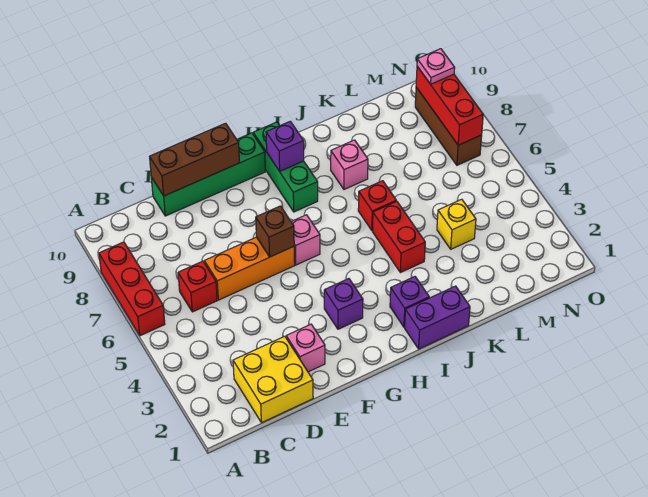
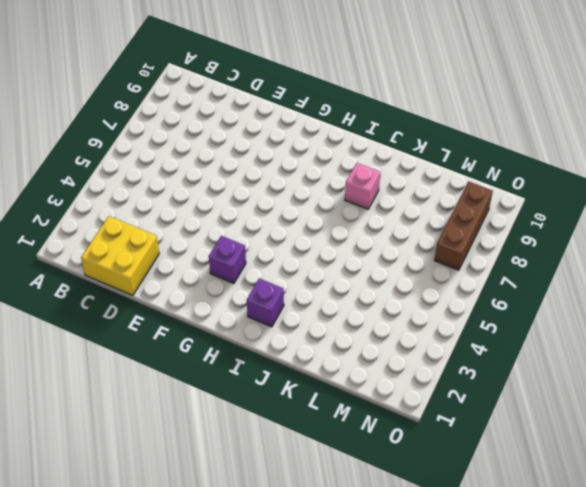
none -> red 1x3 brick [99,242,165,336]
none -> red 1x1 brick [178,261,217,312]
none -> orange 1x3 brick [204,237,295,300]

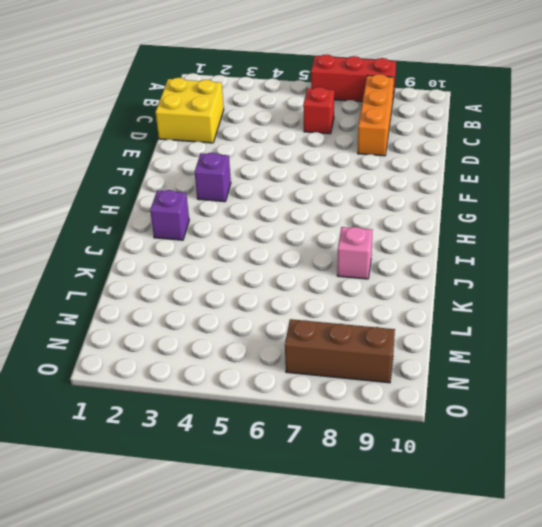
orange 1x3 brick [358,74,394,156] -> orange 1x3 brick moved to [204,237,295,300]
none -> green 1x4 brick [151,133,265,216]
none -> pink 1x1 brick [286,324,325,372]
none -> pink 1x1 brick [291,215,320,265]

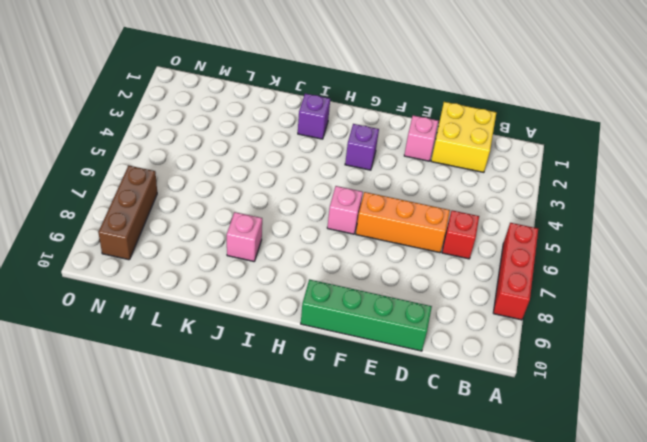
none -> green 1x3 brick [253,122,318,212]
none -> purple 1x2 brick [405,286,470,349]
none -> red 1x2 brick [373,201,425,273]

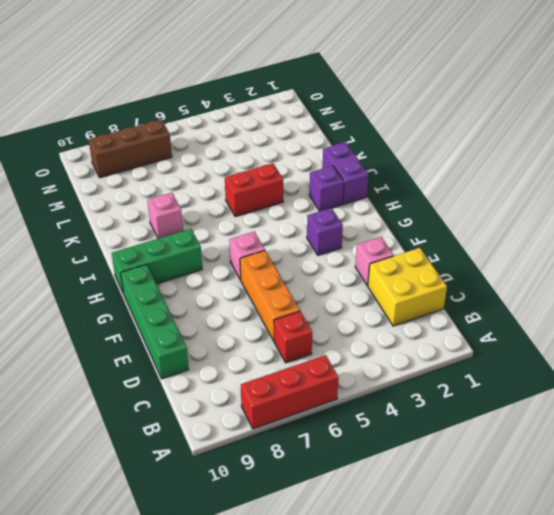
none -> red 1x1 brick [358,181,396,231]
none -> yellow 1x1 brick [437,199,476,249]
none -> brown 1x3 brick [150,123,239,196]

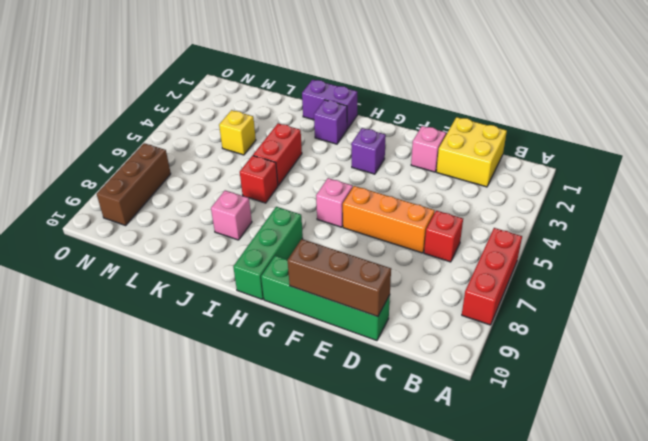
none -> brown 1x1 brick [256,206,294,257]
none -> purple 1x1 brick [266,121,304,171]
none -> red 1x3 brick [416,66,483,145]

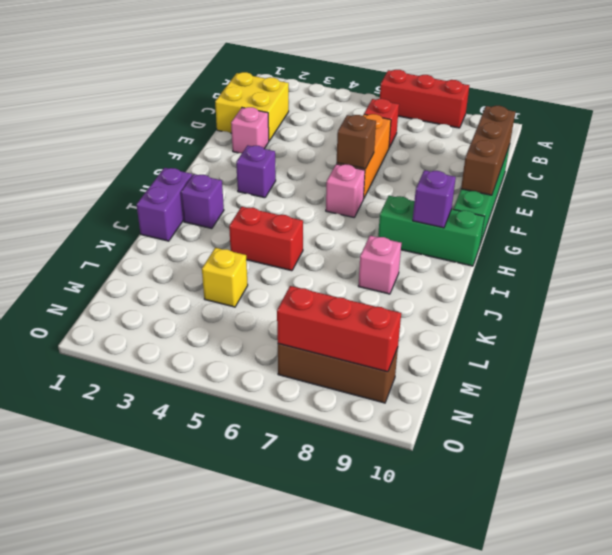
none -> red 1x1 brick [358,181,396,231]
none -> pink 1x1 plate [417,49,455,84]

